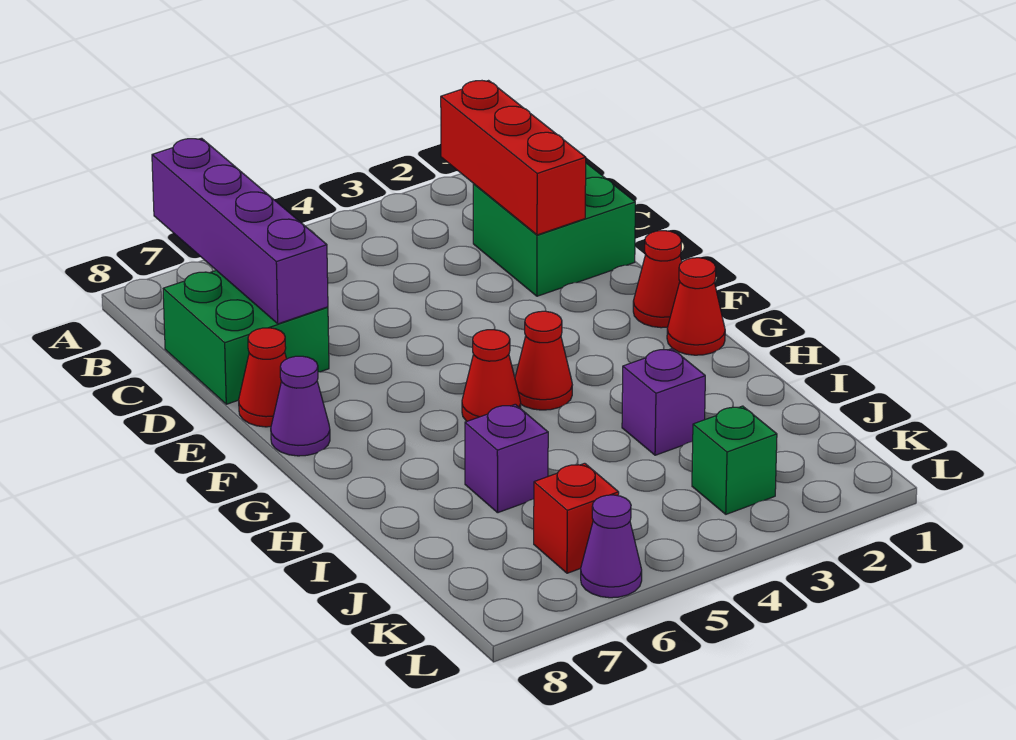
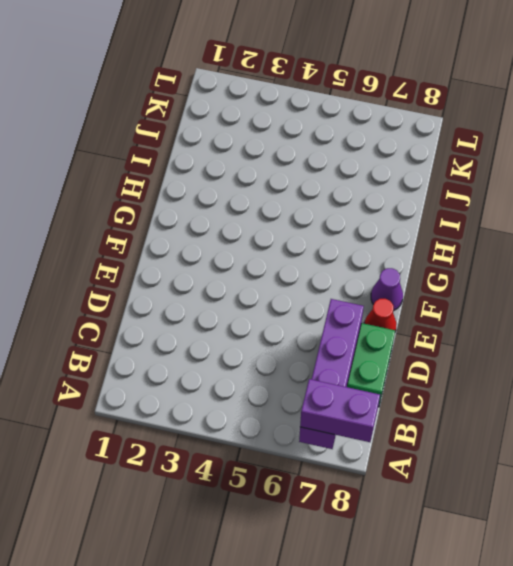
purple 1x2 brick [300,379,380,442] -> none
none -> green 2x2 brick [473,163,635,296]
none -> red 1x1 cone [633,231,682,328]
none -> red 1x1 cone [667,258,725,355]

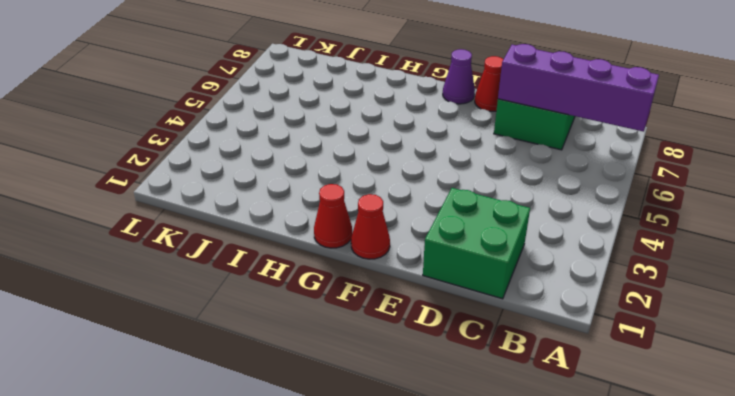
none -> red 1x1 cone [515,311,572,410]
none -> red 1x1 cone [462,330,521,421]
none -> purple 1x1 brick [622,349,705,455]

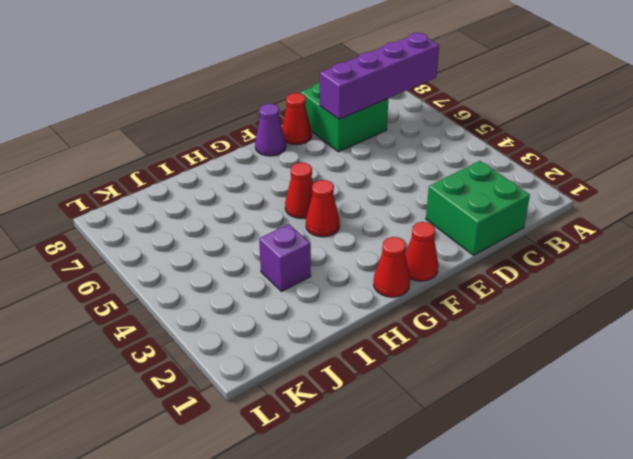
none -> purple 1x1 brick [465,404,548,513]
none -> green 1x1 brick [692,406,777,514]
none -> red 1x1 brick [534,463,619,573]

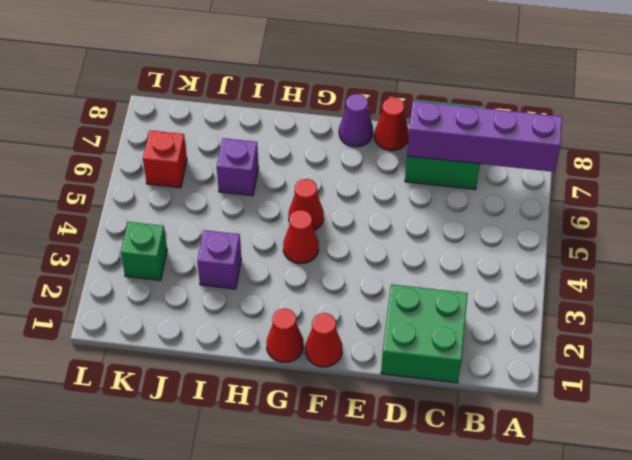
none -> purple 1x1 cone [581,495,642,598]
none -> red 1x3 brick [441,81,586,235]

